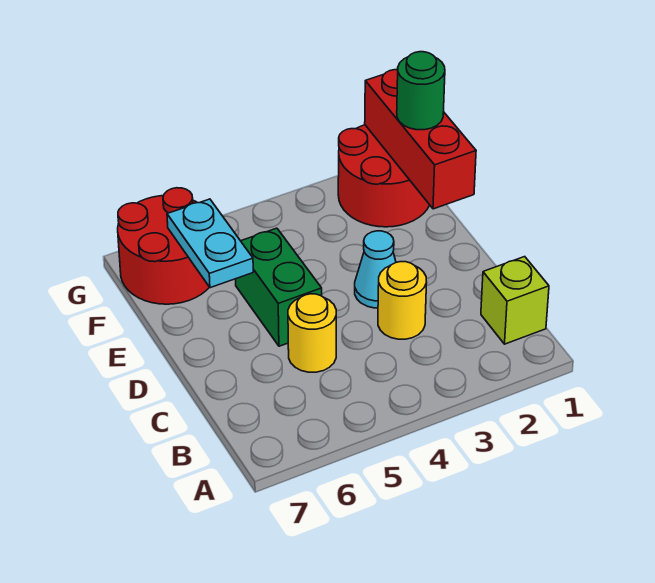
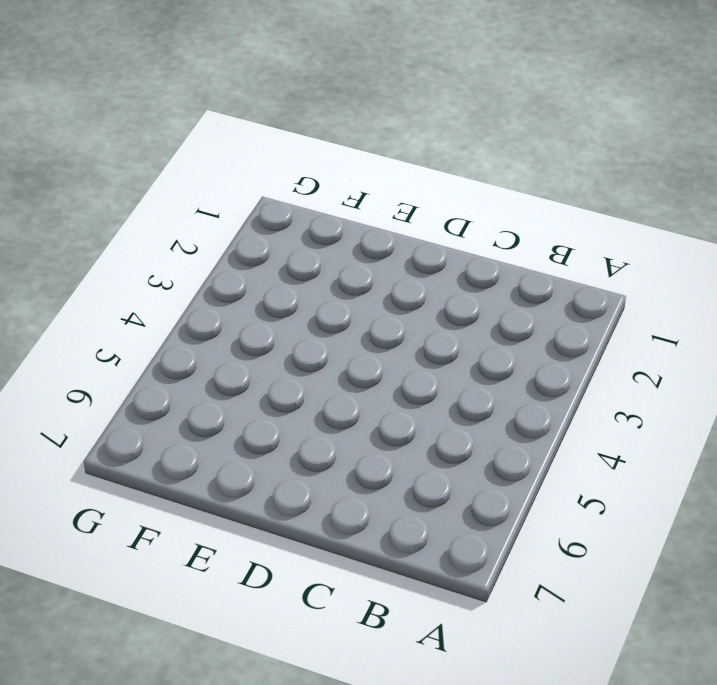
none -> lime 1x1 brick [481,257,549,344]
none -> yellow 1x1 round brick [378,262,427,339]

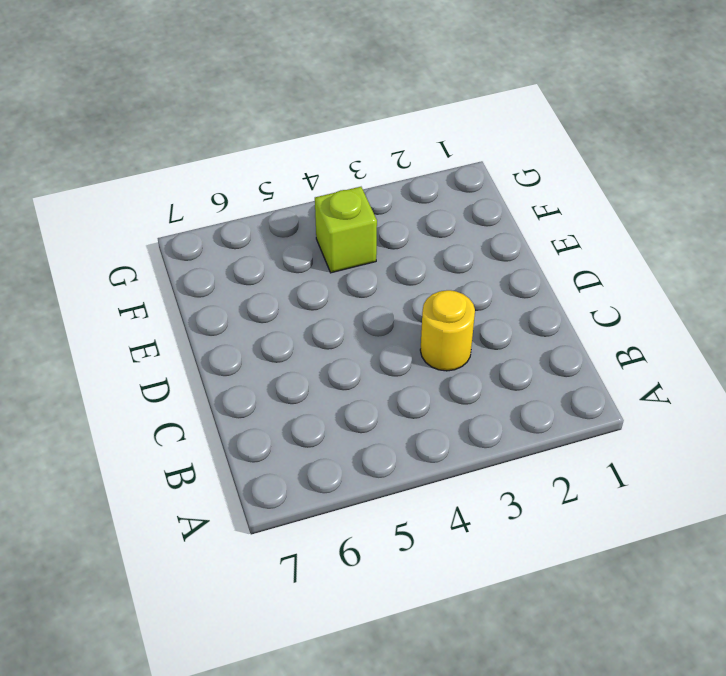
lime 1x1 brick [315,187,377,273] -> lime 1x1 brick moved to [481,257,549,344]
none -> yellow 1x1 round brick [288,294,336,372]
none -> cyan 1x1 cone [355,231,396,308]

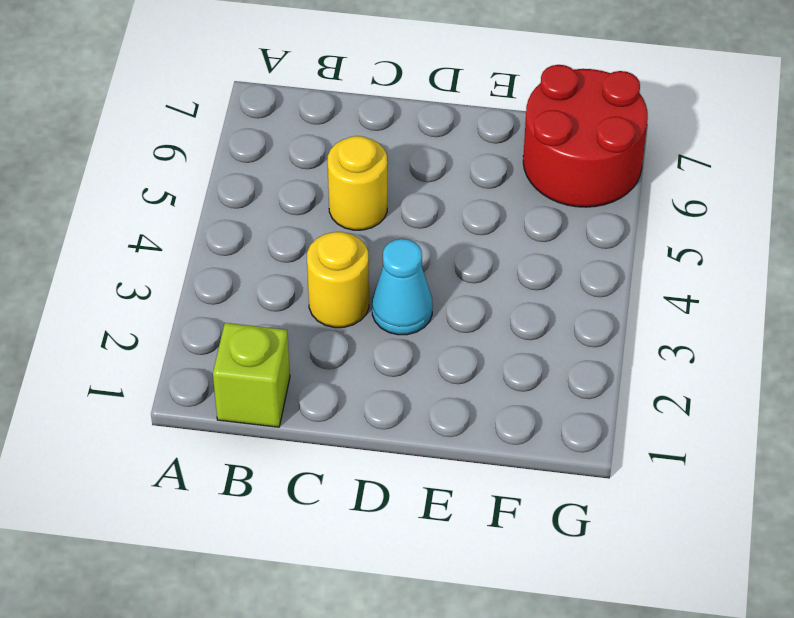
none -> green 1x2 brick [236,228,322,346]
none -> red 2x2 round brick [338,125,429,227]

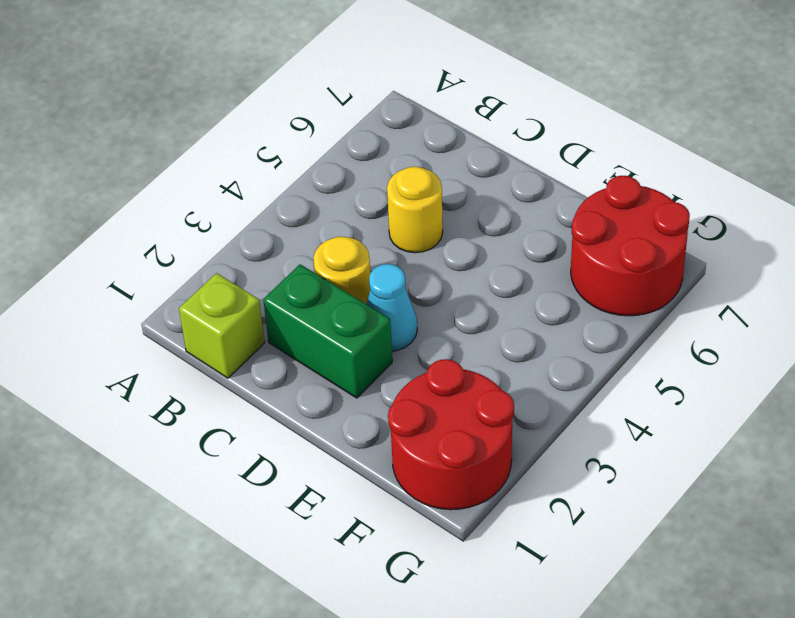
green 1x2 brick [263,264,392,398] -> green 1x2 brick moved to [236,228,322,346]
none -> red 1x3 brick [365,70,476,209]
none -> cyan 1x2 plate [167,199,253,288]

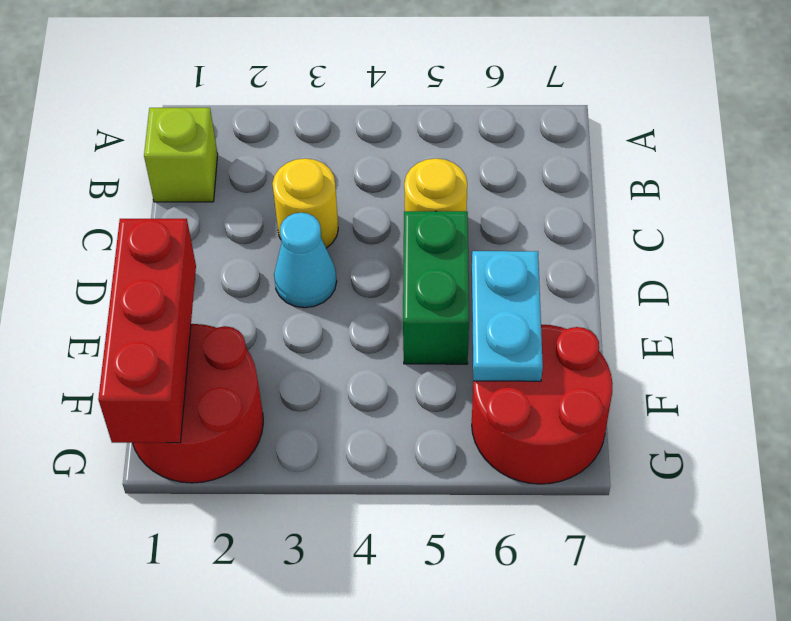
none -> green 1x1 round brick [397,52,445,130]

